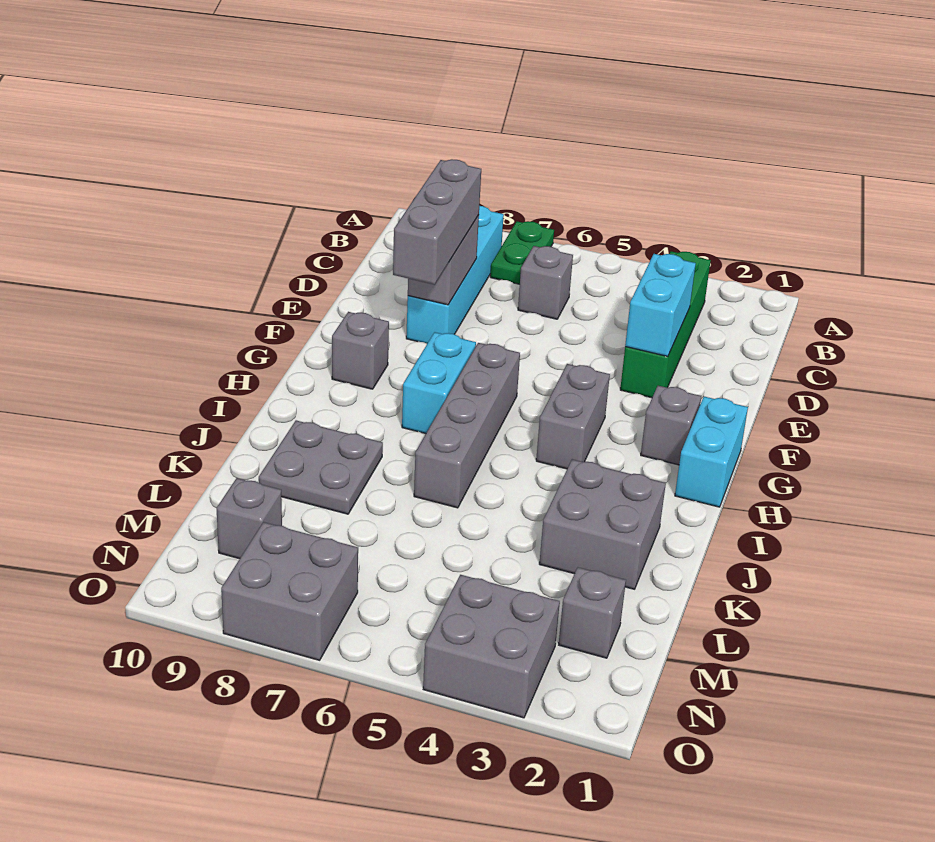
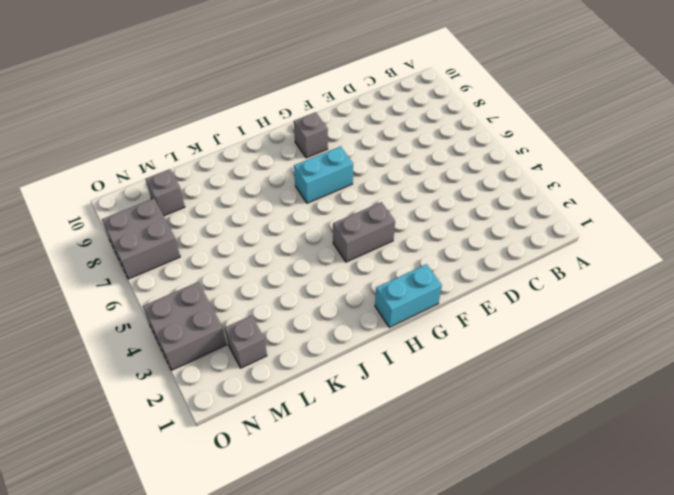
none -> green 1x2 plate [490,221,554,284]
none -> green 1x4 brick [620,251,711,398]
none -> cyan 1x4 brick [406,206,504,344]

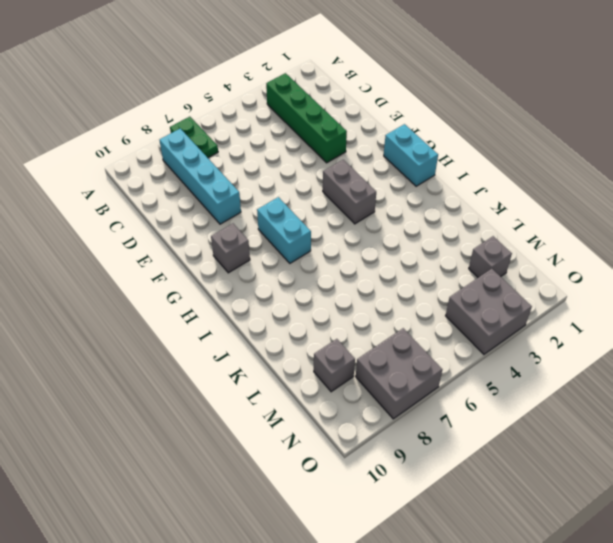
none -> grey 1x1 brick [518,246,573,319]
none -> grey 1x1 brick [641,386,701,465]
none -> grey 1x4 brick [414,343,520,508]

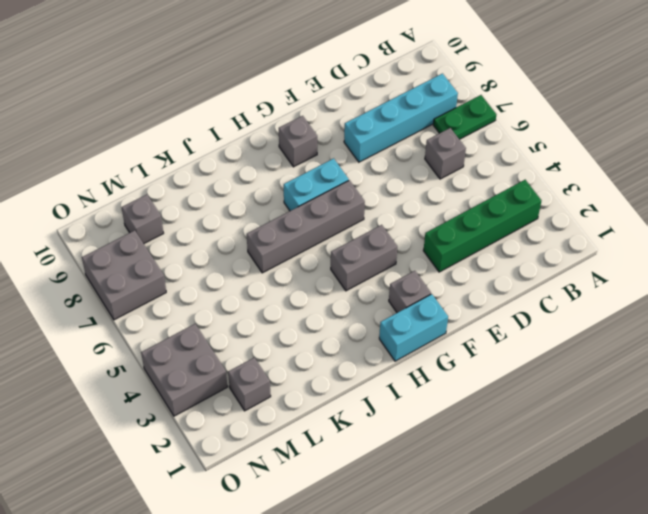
none -> grey 2x2 brick [539,459,666,589]
none -> grey 2x2 plate [259,420,383,514]
none -> cyan 1x2 brick [625,254,696,356]

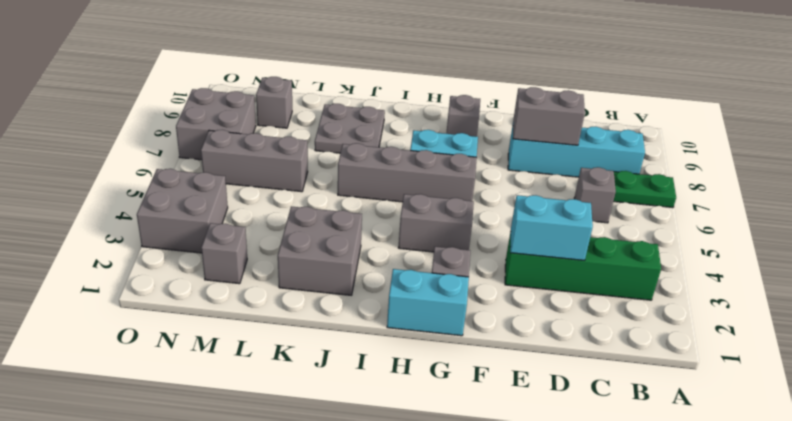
grey 1x3 brick [201,130,308,192] -> grey 1x3 brick moved to [393,159,481,285]

